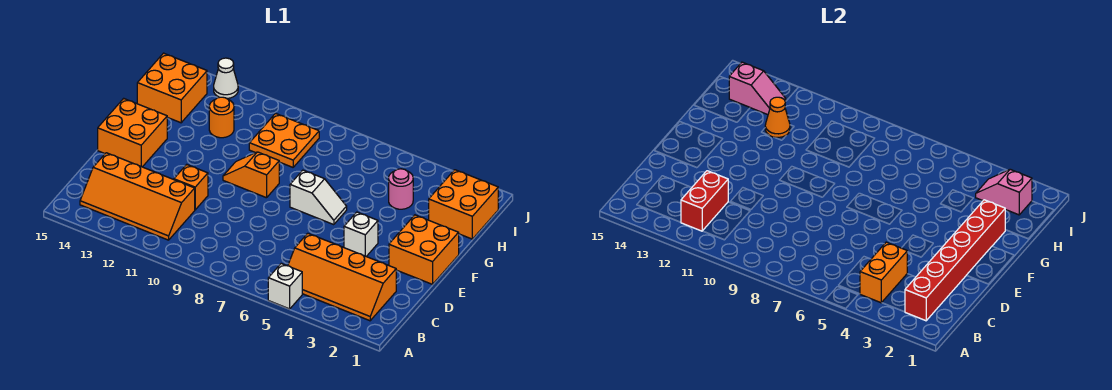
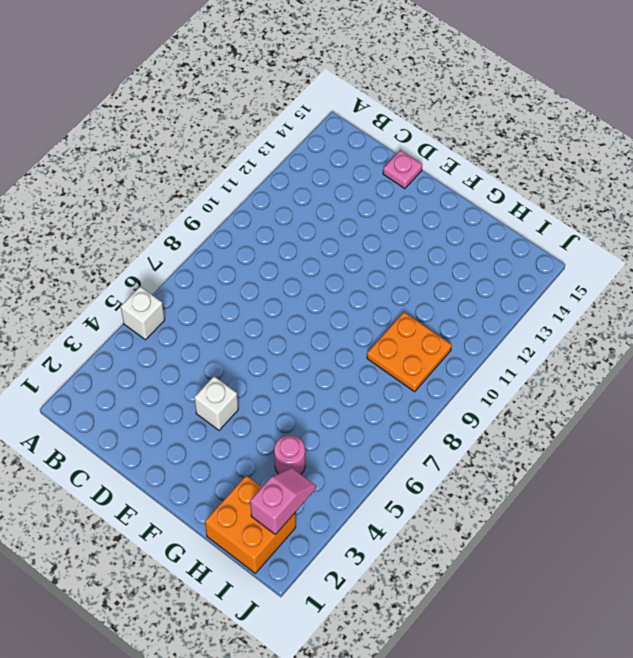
pink 1x1 plate [383,150,422,189] -> none
none -> orange 2x4 slope [288,233,396,321]
none -> orange 2x4 slope [80,153,195,240]
none -> orange 1x1 brick [174,165,208,210]

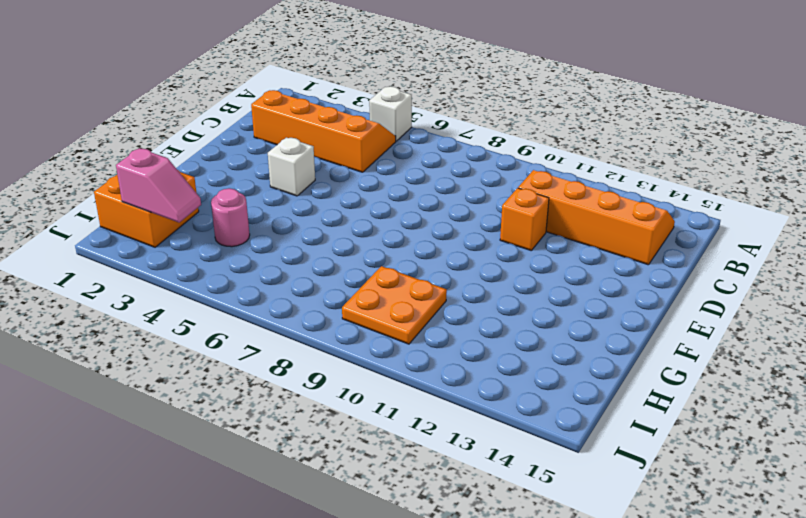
none -> orange 2x2 brick [389,215,459,284]
none -> orange 2x2 brick [98,98,167,167]
none -> white 1x2 slope [290,170,347,225]

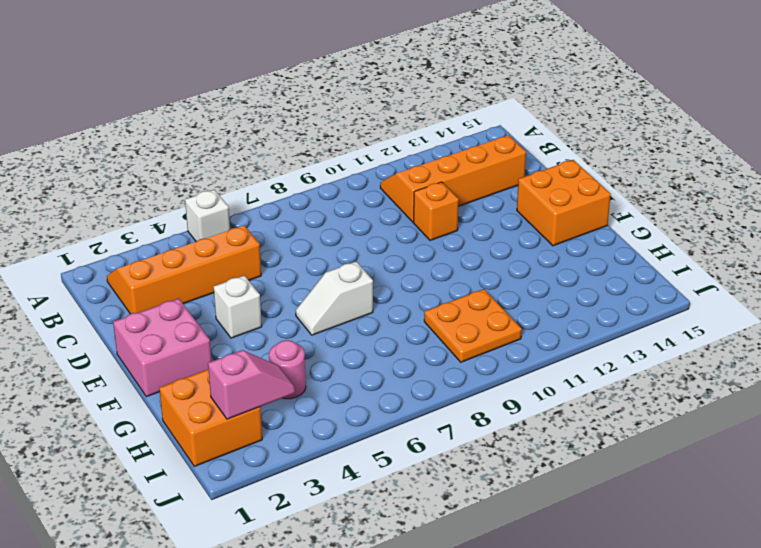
pink 2x2 brick [113,299,212,397] -> orange 2x2 brick [389,215,459,284]
none -> orange 1x2 slope [223,152,279,198]
none -> orange 1x1 round brick [209,97,234,138]
none -> orange 2x2 brick [137,53,207,123]

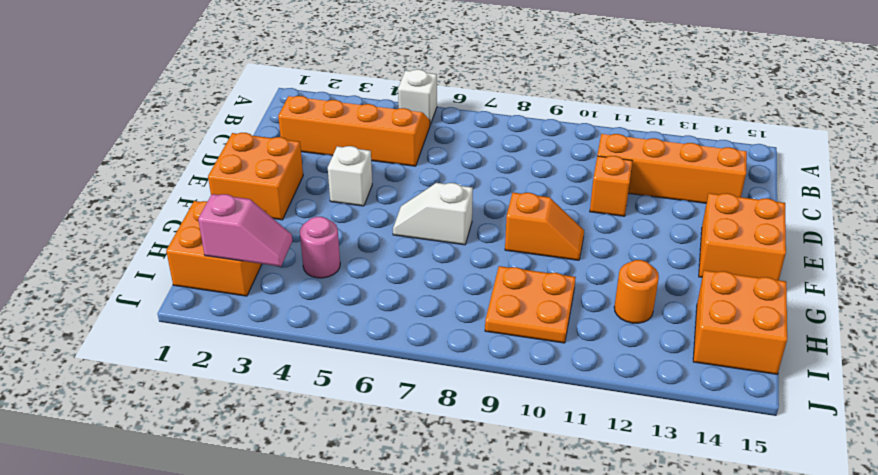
none -> white 1x1 cone [214,58,238,98]
none -> red 1x6 brick [905,200,1005,321]
none -> orange 1x2 brick [860,242,907,303]

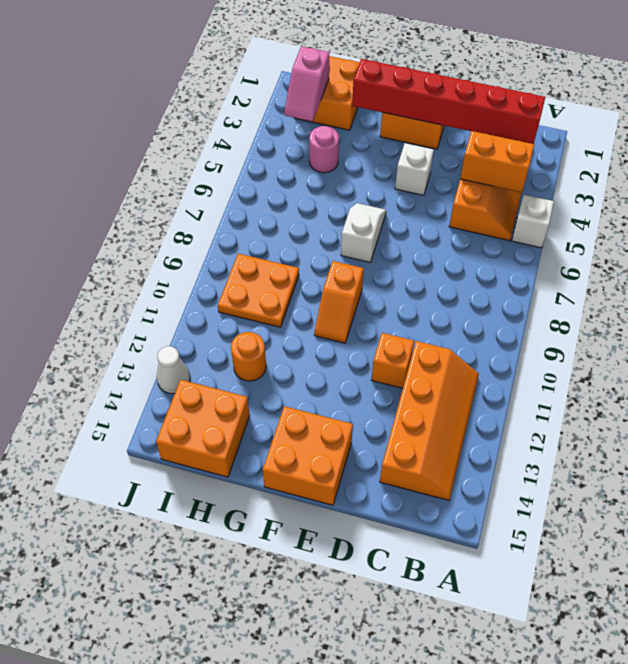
none -> red 1x2 brick [681,171,728,231]
none -> orange 1x1 cone [765,97,790,137]
none -> pink 1x2 slope [729,62,786,115]

